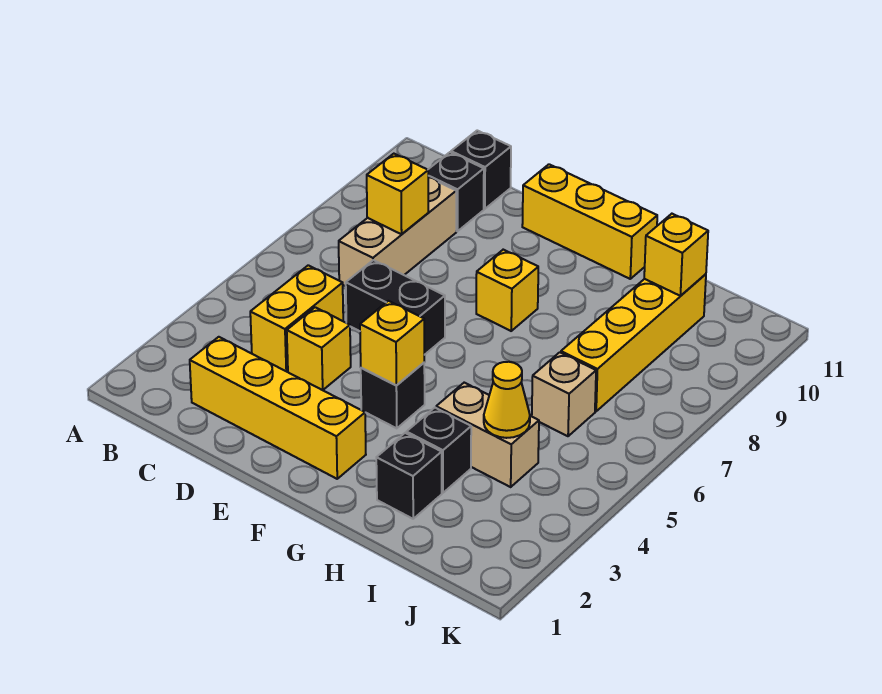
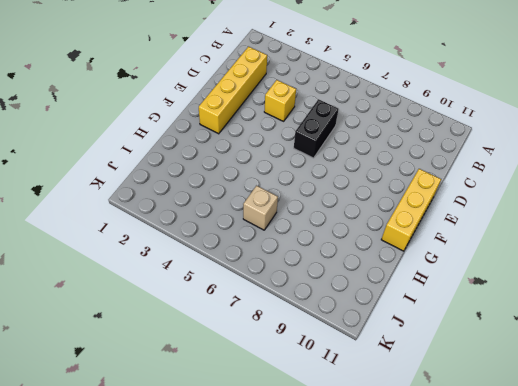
none -> yellow 1x2 brick [250,265,343,371]
none -> tan 1x3 brick [339,177,456,286]
none -> black 1x1 brick [428,152,484,231]

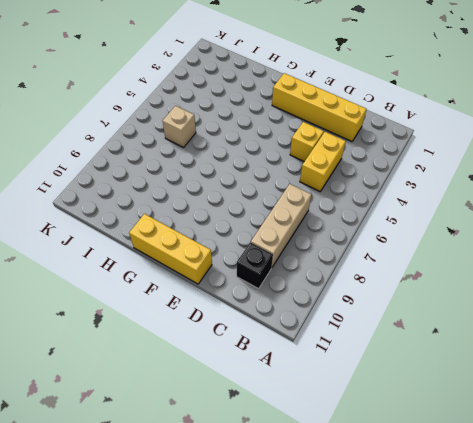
none -> black 1x1 brick [451,131,511,209]
none -> black 1x2 brick [346,260,445,355]
none -> black 1x1 brick [361,363,425,428]

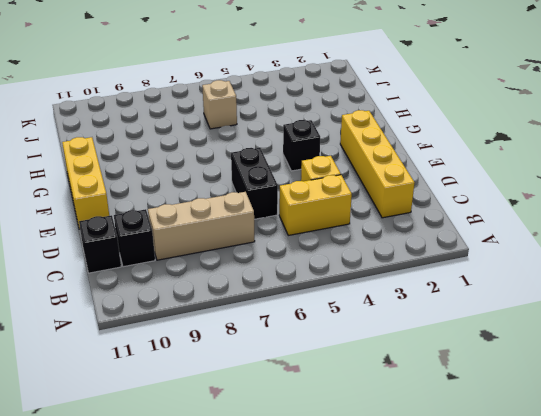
none -> yellow 1x1 brick [476,250,538,331]
none -> black 1x1 brick [376,433,442,519]
none -> black 1x1 brick [406,408,471,493]

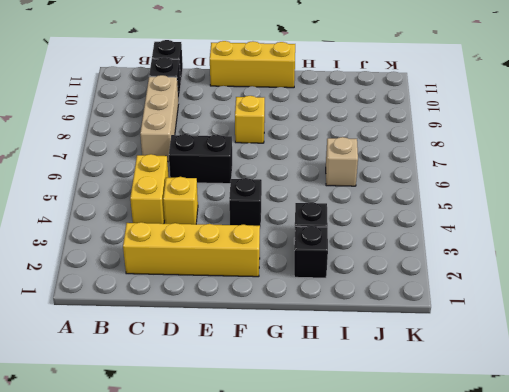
none -> tan 1x2 brick [436,383,539,487]
none -> yellow 1x4 brick [561,274,706,411]
none -> yellow 1x1 brick [367,154,428,234]

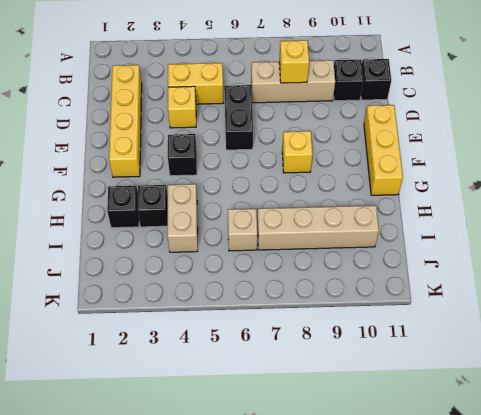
tan 1x4 brick [257,205,379,250] -> yellow 1x4 brick [561,274,706,411]
none -> yellow 1x1 brick [360,301,424,385]
none -> yellow 1x1 cone [484,362,530,438]
none -> yellow 1x1 brick [644,214,708,296]

